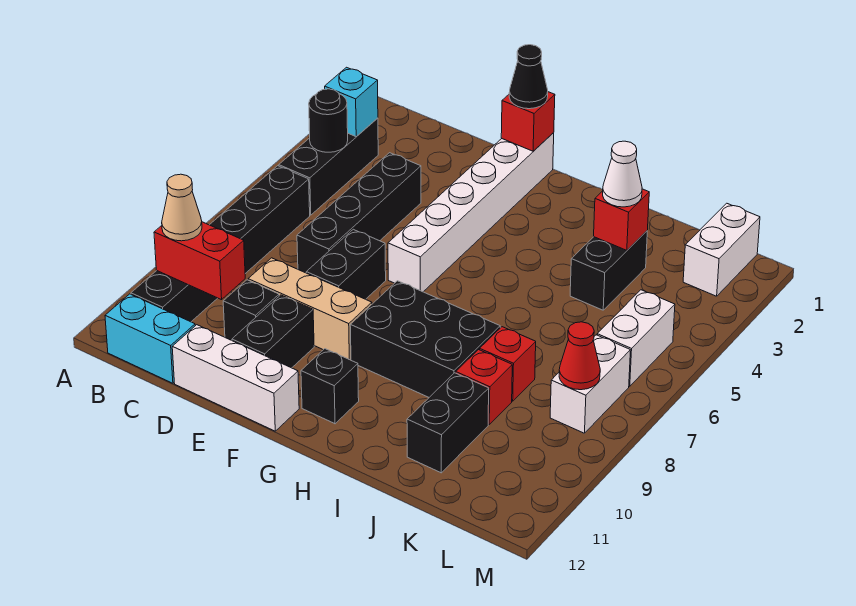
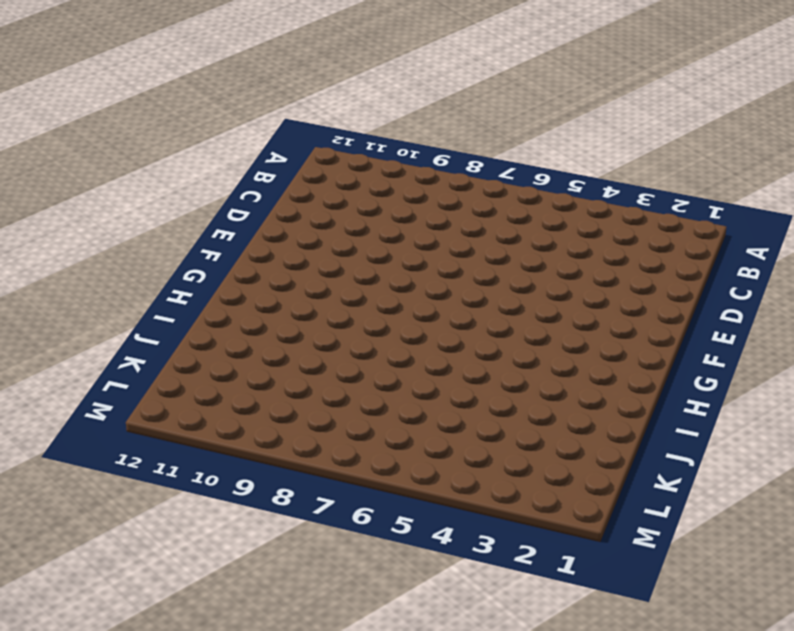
none -> black 1x3 brick [279,118,378,215]
none -> black 1x6 brick [131,166,310,322]
none -> cyan 1x2 brick [105,294,195,383]

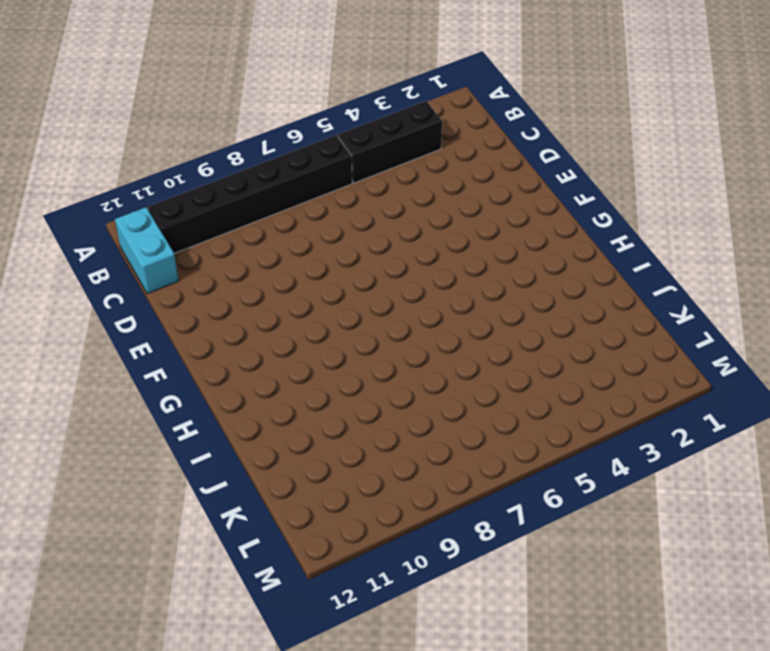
none -> black 1x4 brick [297,153,421,273]
none -> tan 1x3 brick [248,258,372,360]
none -> black 1x1 brick [223,280,279,340]

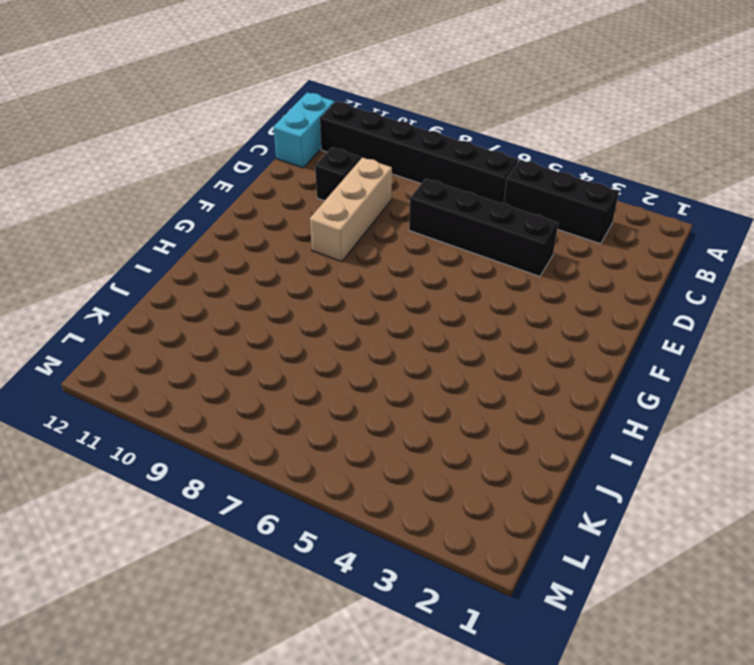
none -> white 1x3 brick [172,325,299,431]
none -> black 1x2 brick [306,229,386,299]
none -> black 1x2 brick [232,295,314,368]

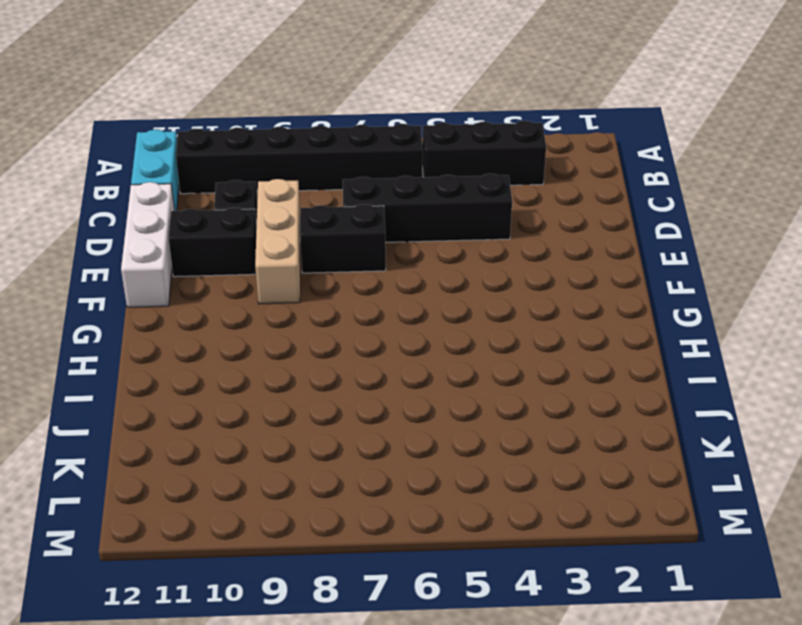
none -> white 1x6 brick [388,133,554,292]
none -> black 2x3 brick [350,281,500,397]
none -> black 1x1 brick [301,349,359,424]

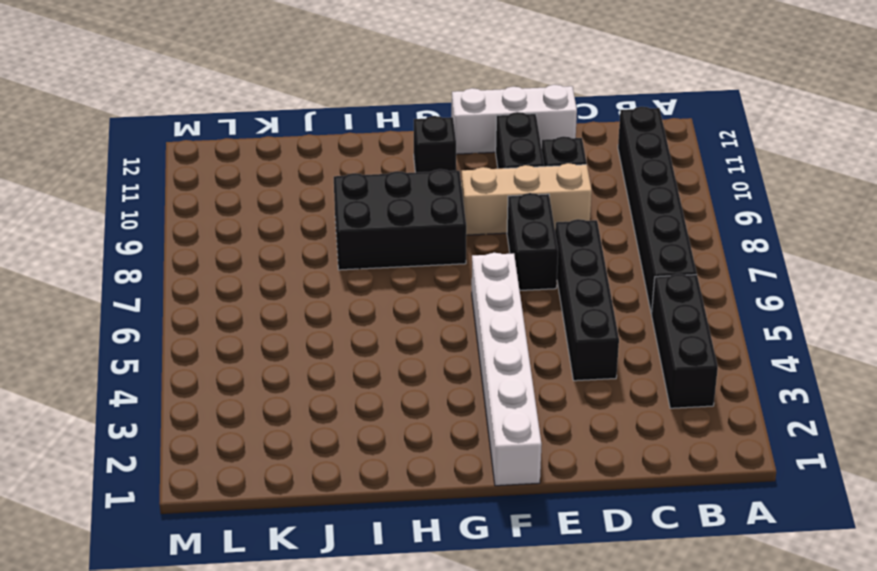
none -> cyan 1x2 brick [105,294,195,383]
none -> black 1x2 brick [570,231,647,310]
none -> red 1x1 brick [480,327,536,401]

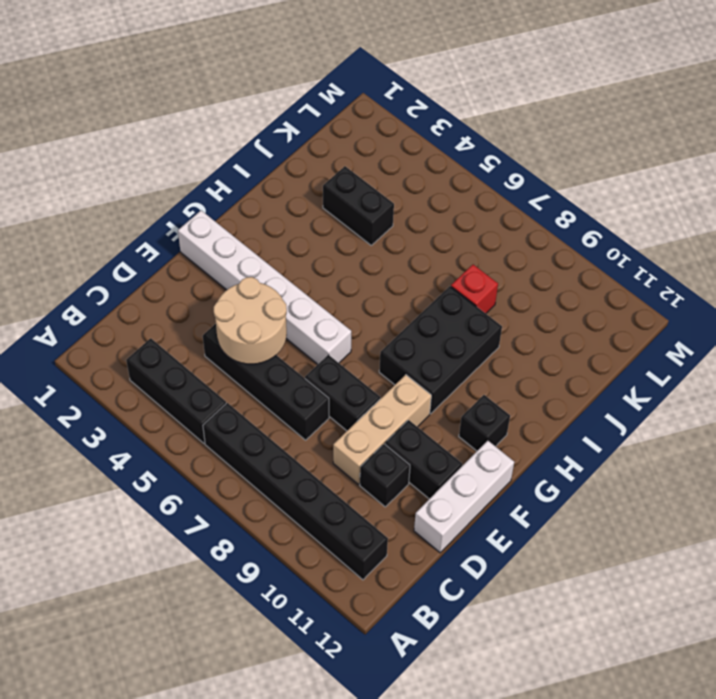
tan 2x2 round brick [214,277,287,364] -> none
none -> cyan 1x2 brick [105,294,195,383]
none -> red 1x1 brick [456,350,512,425]
none -> black 1x2 brick [407,373,489,473]

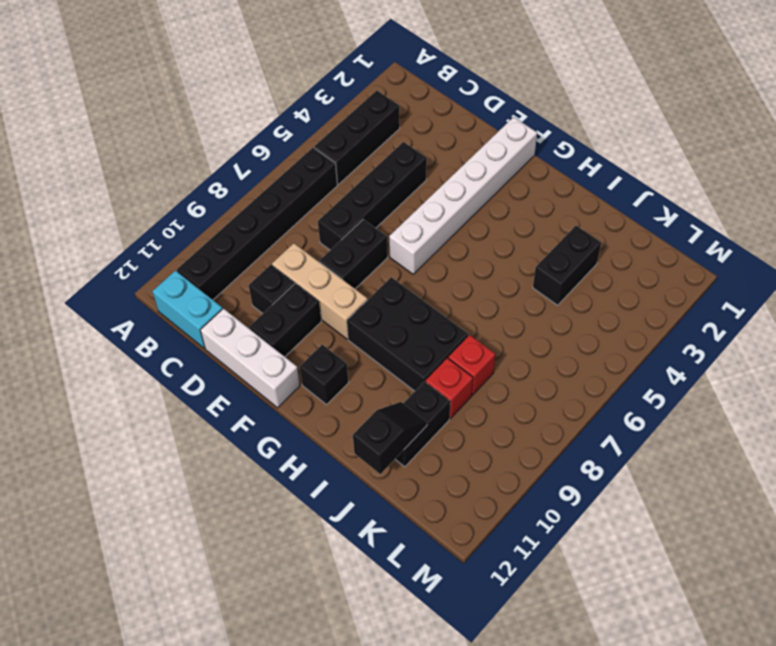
black 1x2 slope [353,402,427,474] -> none
none -> white 1x2 brick [683,203,760,296]
none -> white 1x2 brick [597,290,675,386]
none -> white 1x2 brick [550,335,630,433]

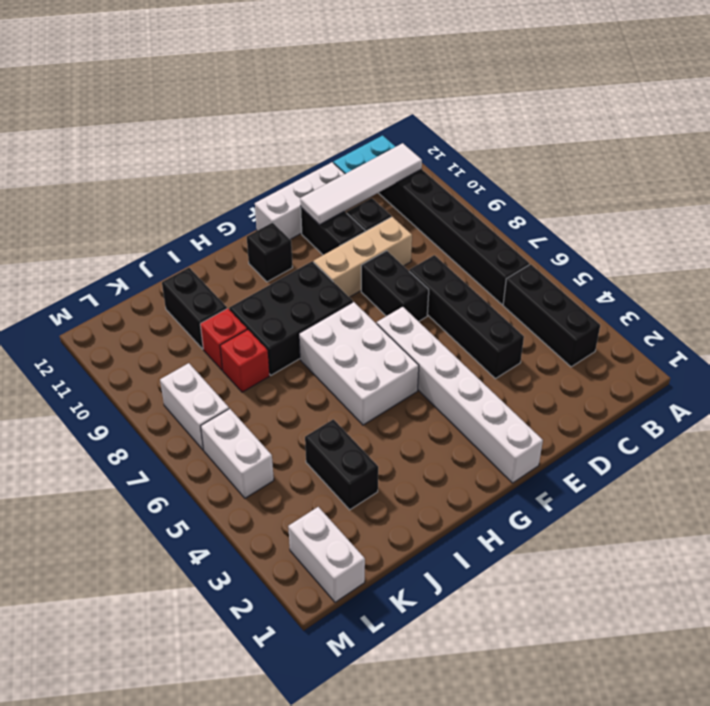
white 1x4 tile [300,143,422,225] -> none
white 2x3 brick [299,302,419,425] -> none
none -> cyan 1x1 brick [325,67,378,137]
none -> black 1x1 round brick [309,89,348,152]
none -> red 1x2 brick [154,222,245,300]

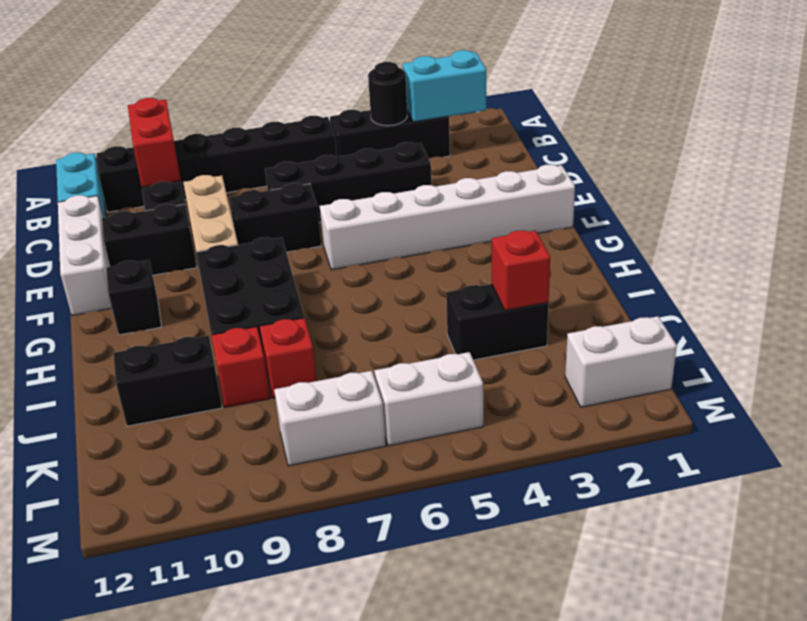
cyan 1x2 brick [403,50,486,122] -> cyan 1x1 brick [325,67,378,137]
none -> red 1x1 brick [501,92,555,151]
none -> red 1x1 cone [559,322,600,390]
none -> tan 1x1 cone [162,174,202,241]

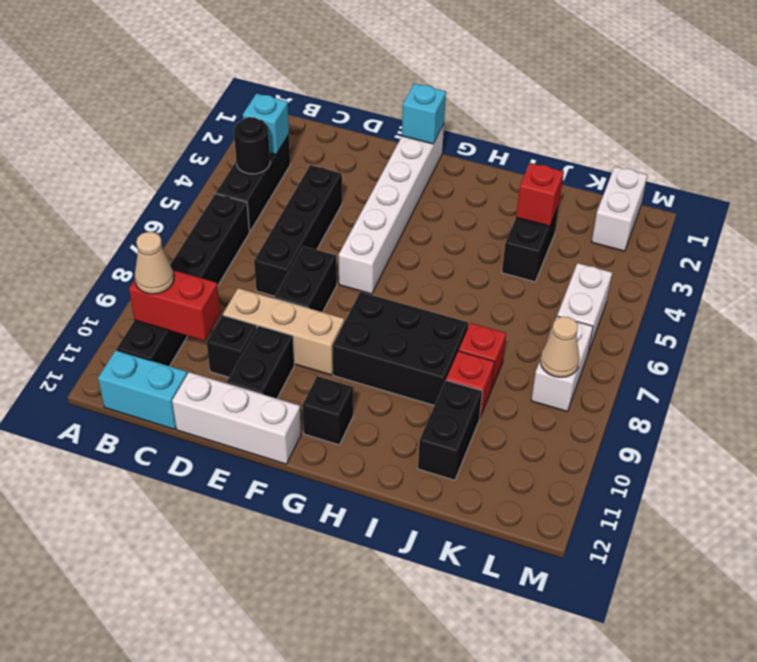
cyan 1x1 brick [402,84,446,144] -> red 1x1 brick [501,92,555,151]
tan 1x1 cone [540,316,580,377] -> red 1x1 cone [559,322,600,390]
none -> black 1x1 cone [509,45,548,109]
none -> white 1x1 cone [603,141,642,207]

